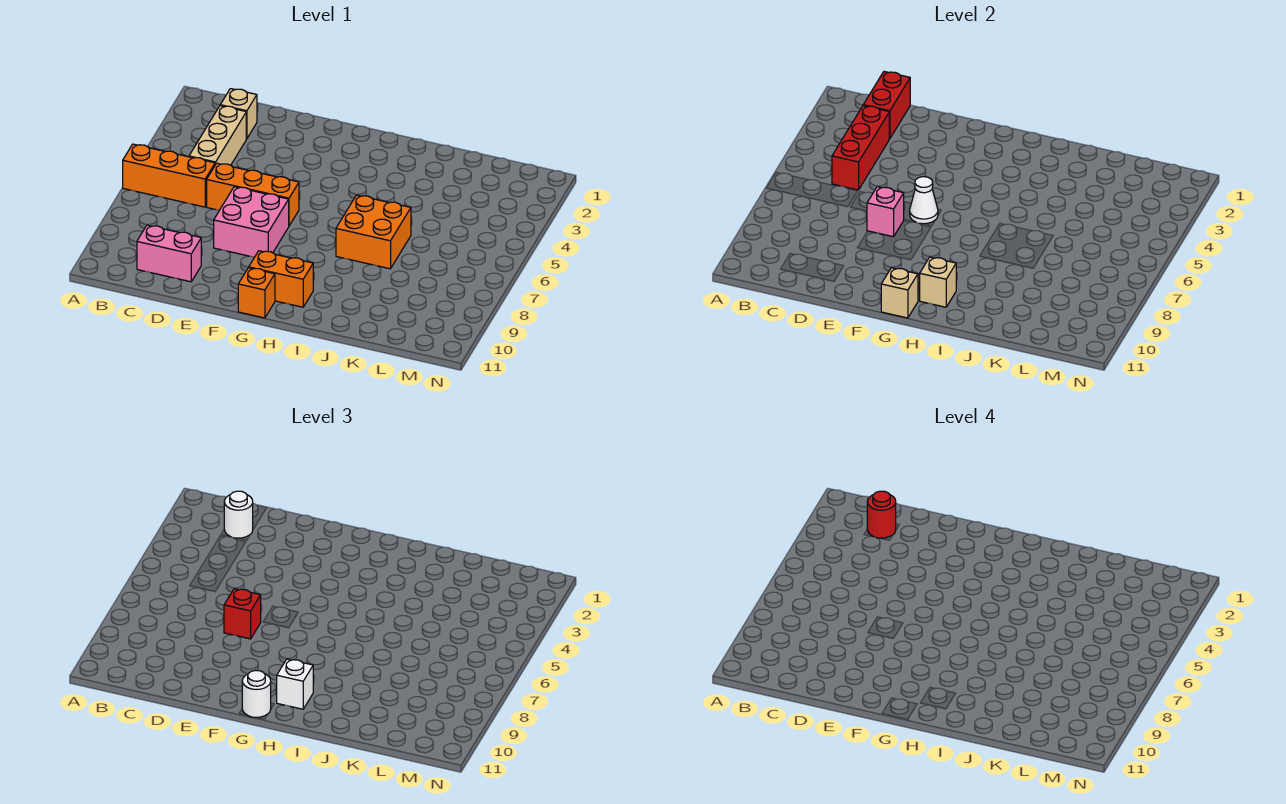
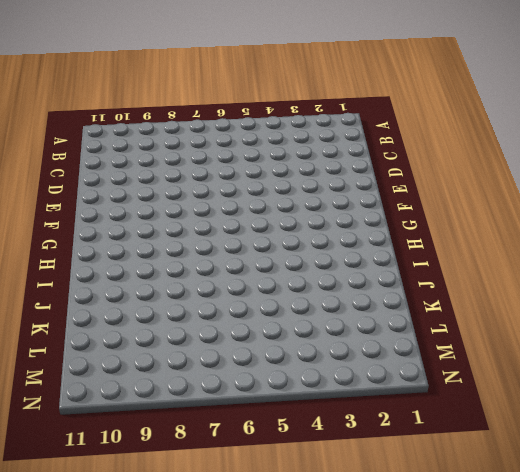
none -> orange 1x3 brick [123,144,215,207]
none -> tan 1x1 brick [220,89,257,139]
none -> tan 1x3 brick [189,106,246,165]

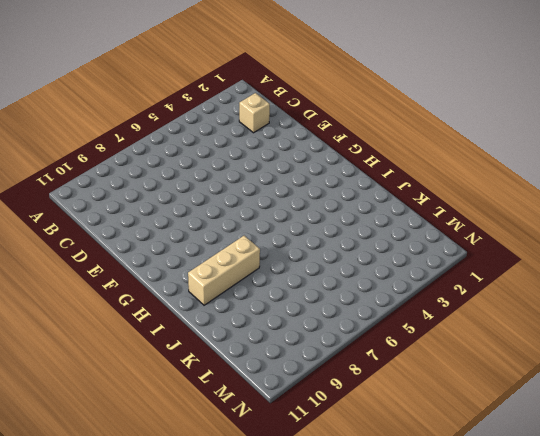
tan 1x3 brick [188,236,260,305] -> tan 1x3 brick moved to [189,106,246,165]
none -> orange 1x3 brick [123,144,215,207]
none -> pink 1x2 brick [137,225,201,282]
none -> orange 1x3 brick [207,163,299,226]

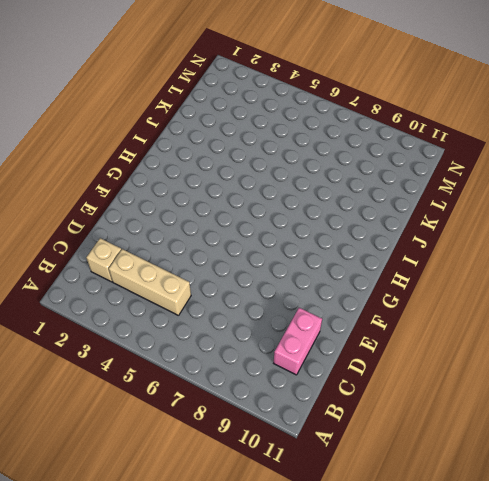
none -> orange 1x3 brick [123,144,215,207]
none -> orange 1x3 brick [207,163,299,226]
none -> pink 2x2 brick [214,187,289,257]

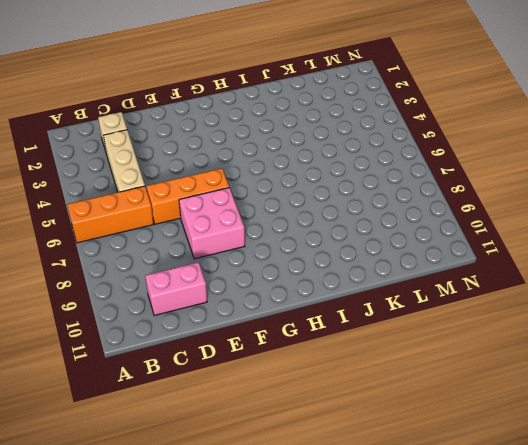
none -> orange 1x2 brick [249,251,313,307]
none -> orange 1x1 brick [238,268,275,318]
none -> orange 2x2 brick [336,195,411,269]

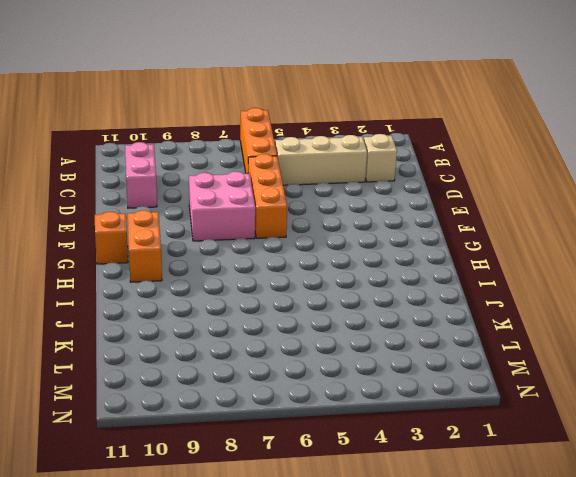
none -> orange 2x2 brick [336,195,411,269]
none -> red 1x2 brick [863,72,910,139]
none -> red 1x3 brick [832,106,889,190]

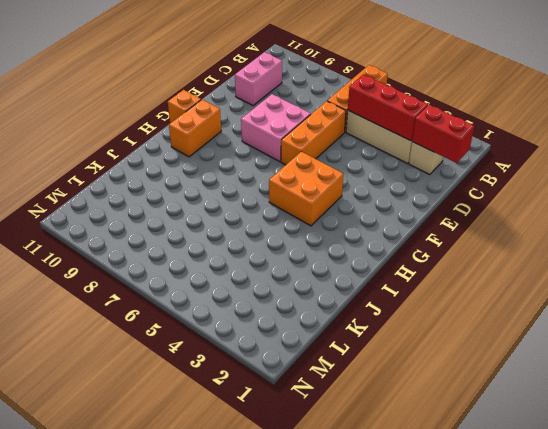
orange 2x2 brick [269,152,343,226] -> orange 2x2 brick moved to [336,195,411,269]
none -> pink 1x1 brick [867,187,904,237]
none -> white 1x1 cone [910,177,938,224]
none -> tan 1x1 brick [881,268,918,318]

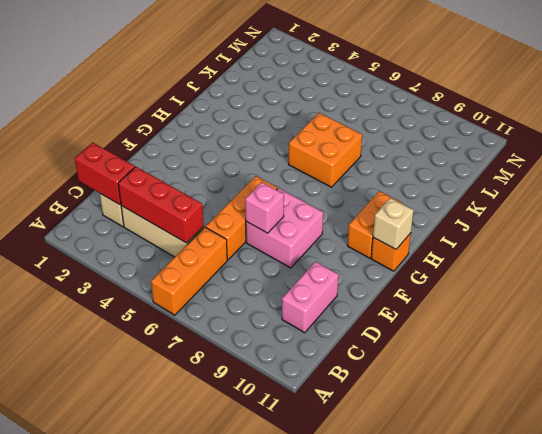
none -> white 1x1 cone [910,177,938,224]
none -> tan 1x1 brick [920,257,956,307]
none -> white 1x1 round brick [224,491,253,538]

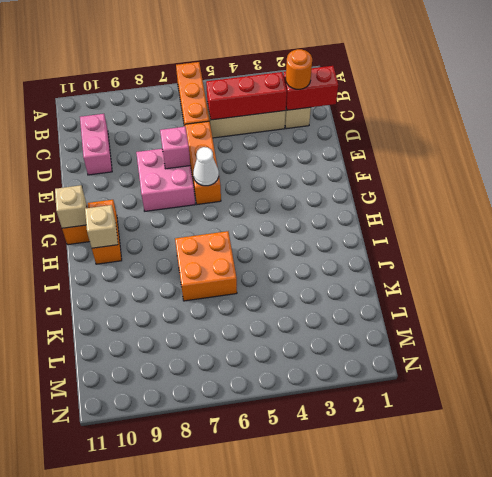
orange 1x1 round brick [286,49,312,89] -> white 1x1 round brick [224,491,253,538]
none -> red 1x1 brick [224,589,261,639]
none -> white 1x1 round brick [242,670,271,717]
none -> white 1x1 brick [277,659,313,709]

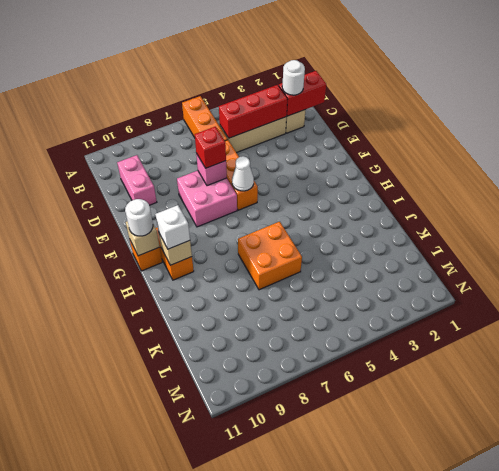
none -> red 1x1 round brick [867,491,896,538]

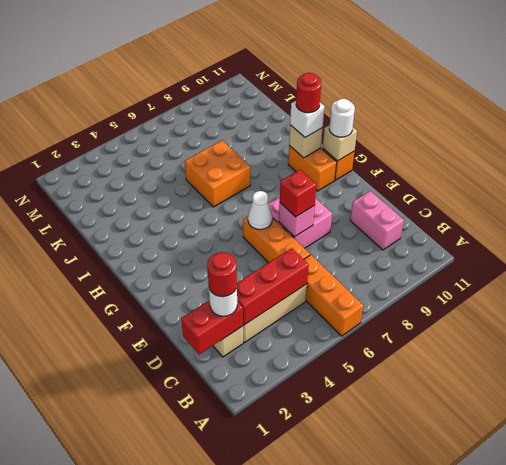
red 1x1 round brick [296,73,321,113] -> none

